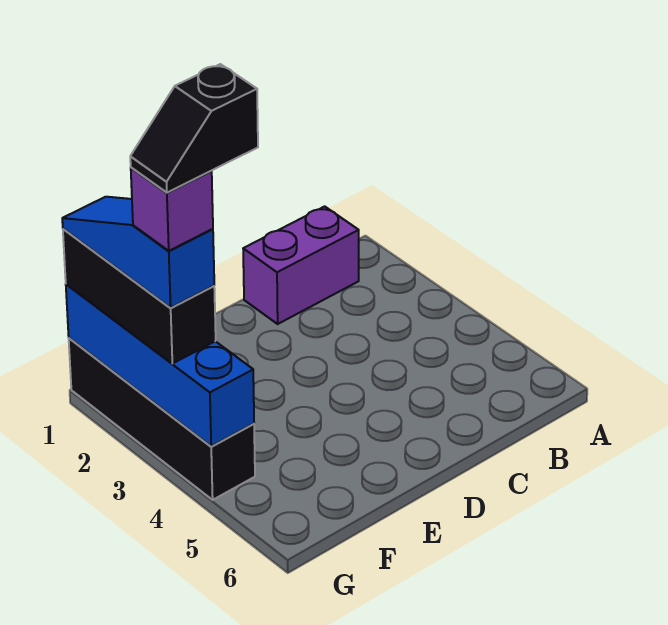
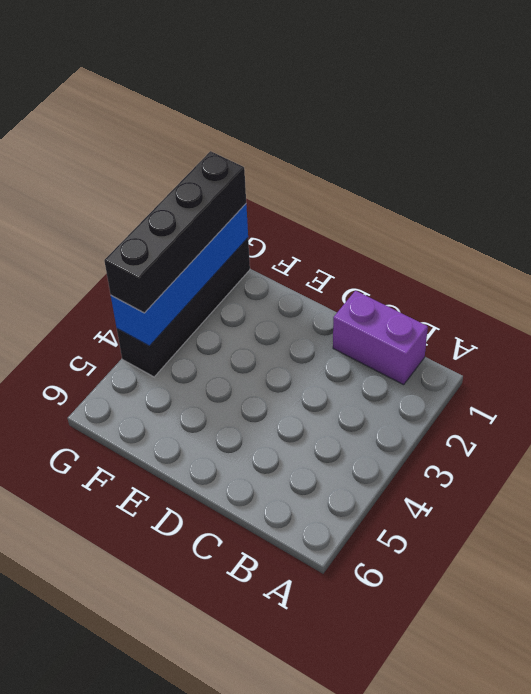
black 1x4 brick [104,151,246,313] -> black 1x3 brick [63,229,216,364]
none -> blue 1x3 slope [62,197,214,308]
none -> purple 1x1 brick [131,168,213,251]

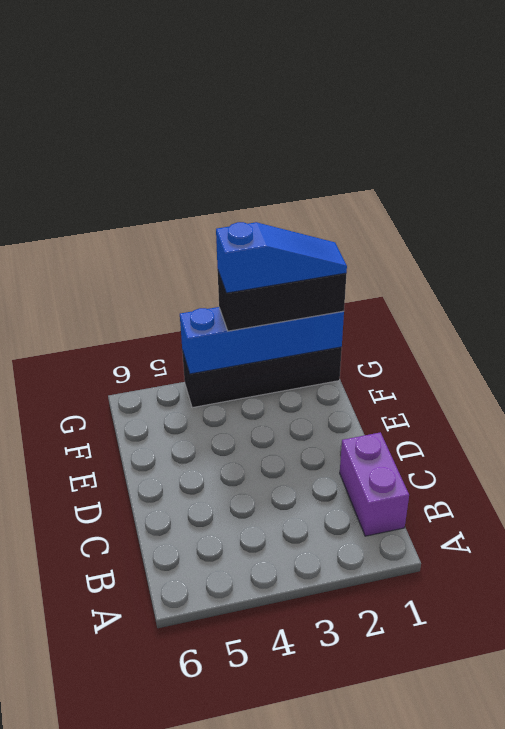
none -> purple 1x1 brick [131,168,213,251]
none -> black 1x2 slope [130,64,258,193]

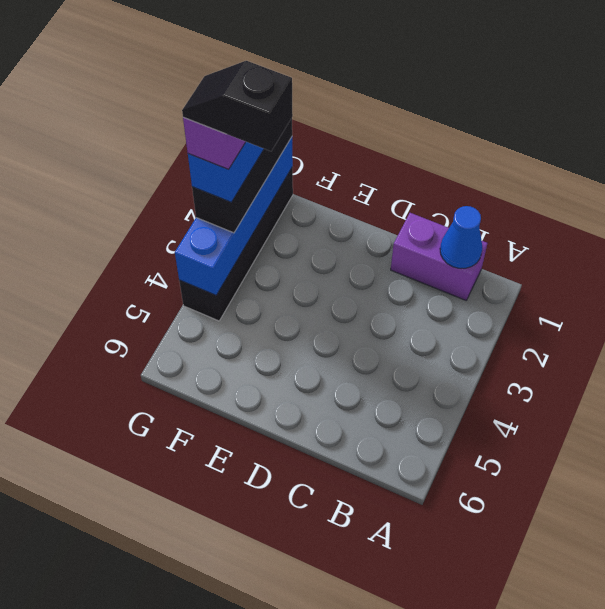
blue 1x1 cone [440,206,482,268] -> none

